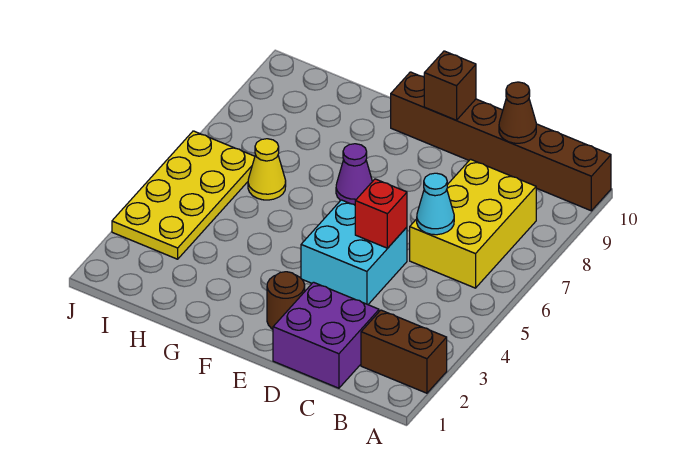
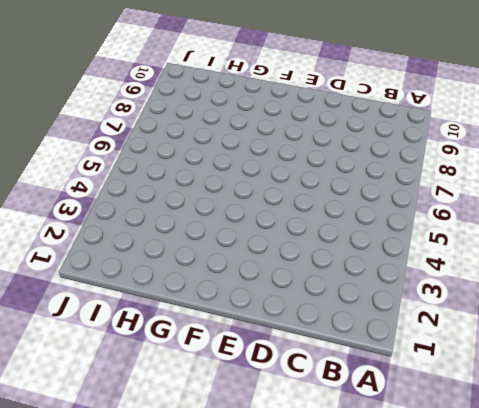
none -> brown 1x2 brick [361,310,447,393]
none -> brown 1x6 brick [391,72,611,211]
none -> yellow 2x3 brick [410,159,536,288]

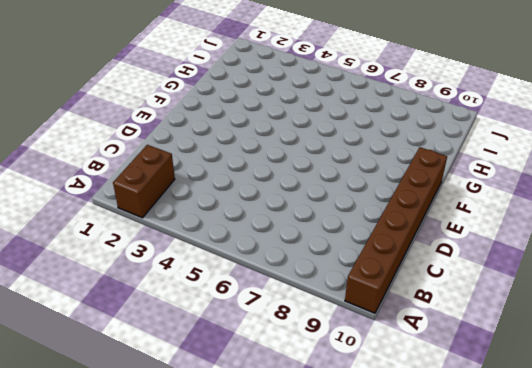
none -> yellow 2x3 brick [410,159,536,288]
none -> purple 2x2 brick [273,282,379,388]
none -> cyan 2x2 brick [301,200,407,305]

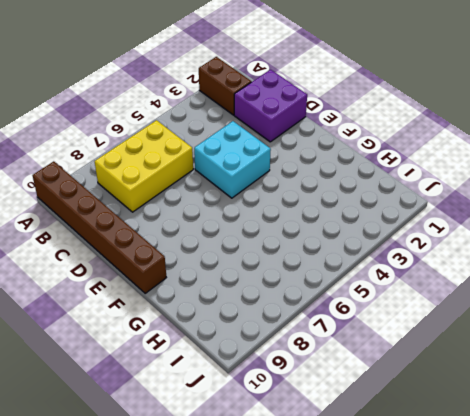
none -> brown 1x1 round brick [267,272,305,329]
none -> purple 1x1 cone [336,144,372,205]
none -> yellow 1x1 cone [248,139,286,200]

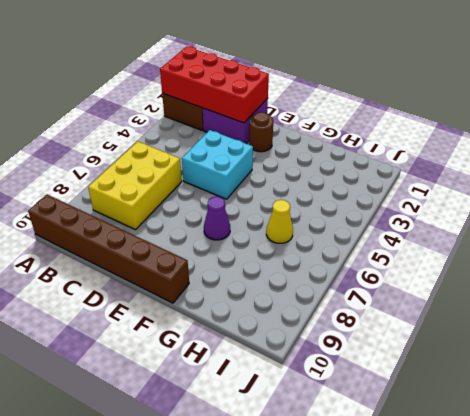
red 2x4 brick [160,47,269,123] -> none
none -> yellow 2x4 plate [112,131,255,259]
none -> cyan 1x1 cone [417,173,454,235]
none -> brown 1x1 cone [499,82,536,143]

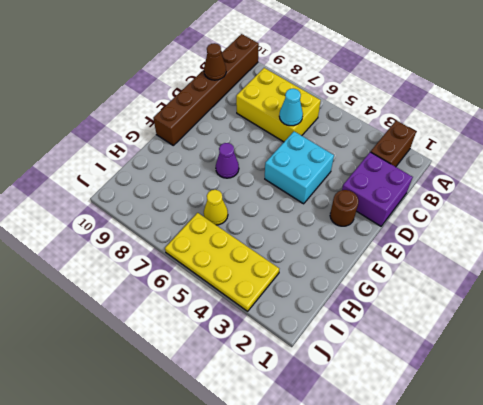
none -> red 1x1 brick [355,179,407,248]
none -> brown 1x1 brick [424,51,476,120]

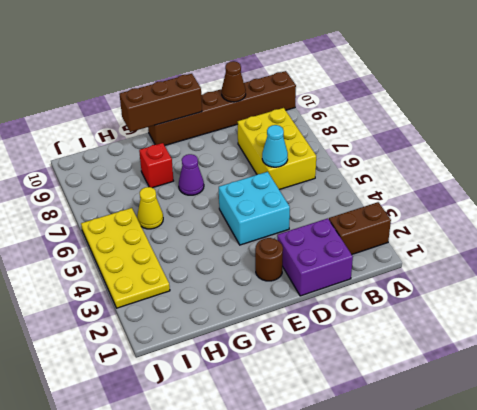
brown 1x3 brick [119,74,202,132] -> brown 1x1 brick [424,51,476,120]
red 1x1 brick [139,143,173,188] -> red 1x1 brick moved to [355,179,407,248]

